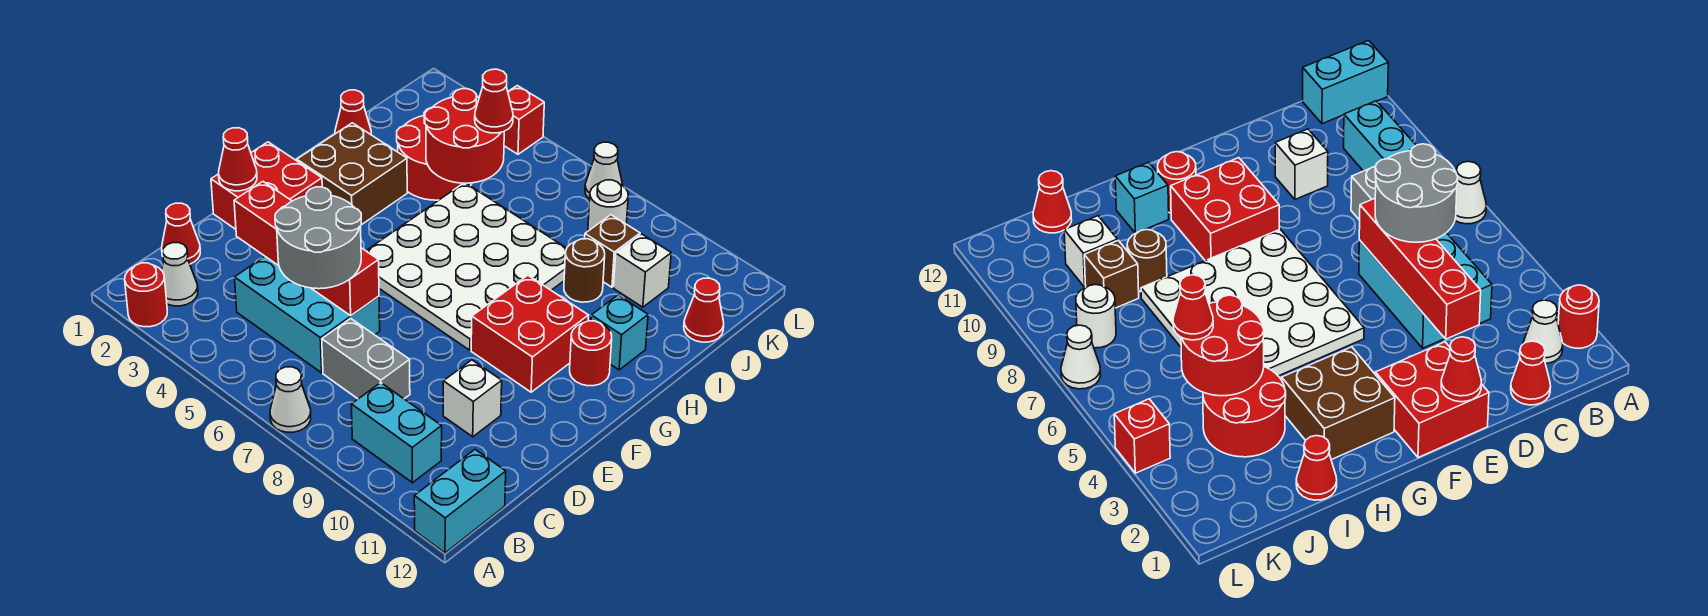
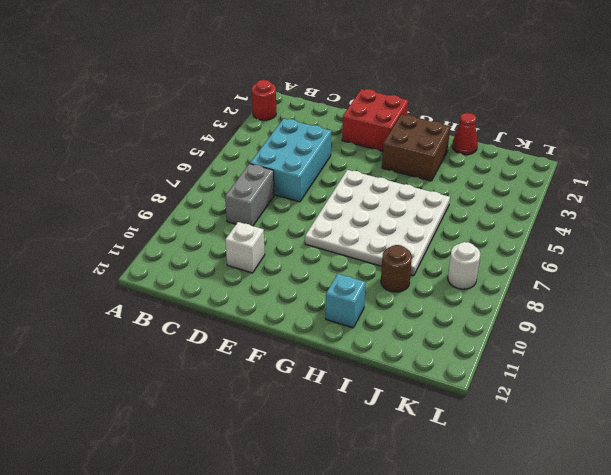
none -> white 1x1 cone [270,367,311,432]
none -> cyan 1x2 brick [414,450,506,553]
none -> white 1x1 cone [162,243,198,306]

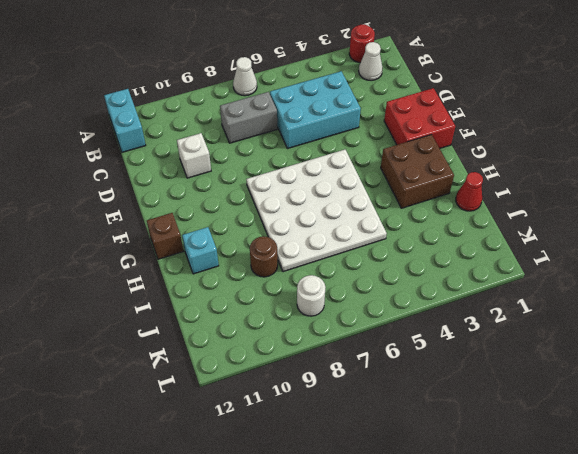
brown 1x1 brick [147,213,183,259] -> brown 1x1 brick moved to [585,215,640,287]
none -> cyan 1x2 brick [351,383,442,483]
none -> red 1x1 cone [162,203,200,264]
none -> red 2x2 brick [471,275,588,392]

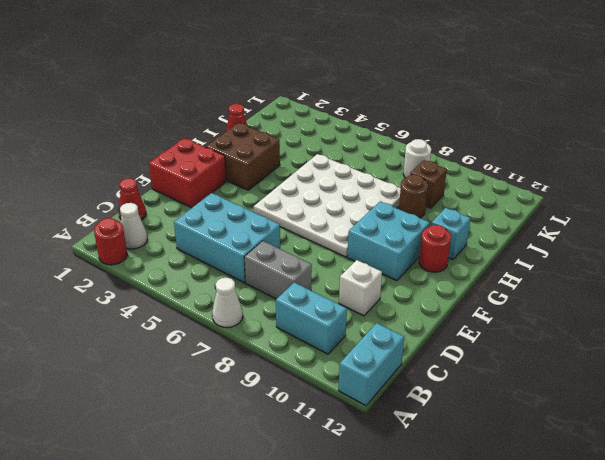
cyan 2x2 brick [347,202,430,281] -> red 2x2 brick [471,275,588,392]
none -> red 2x2 round brick [397,108,472,200]
none -> white 1x1 brick [614,234,671,307]
none -> red 1x1 cone [684,278,724,342]

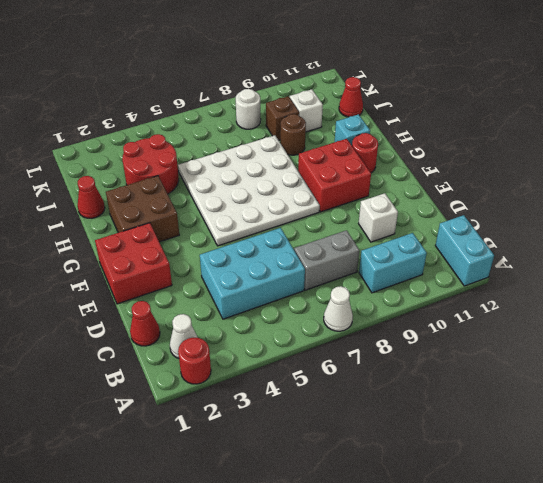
none -> red 1x1 brick [504,86,544,154]
none -> white 1x1 cone [585,142,623,199]
none -> red 1x4 brick [234,182,379,316]

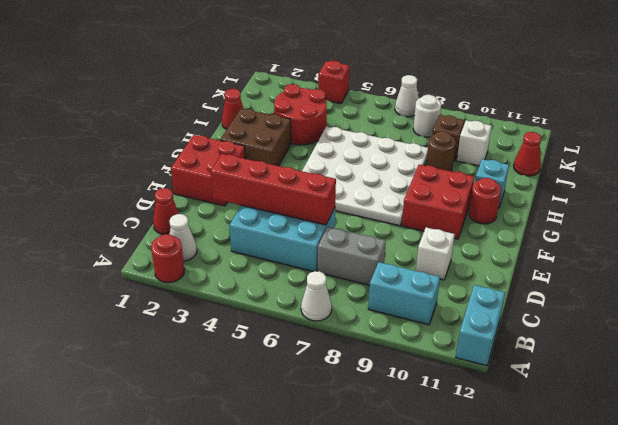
none -> red 1x1 cone [219,128,257,191]
none -> red 2x2 round brick [425,89,504,183]
none -> grey 2x2 round brick [275,187,361,289]

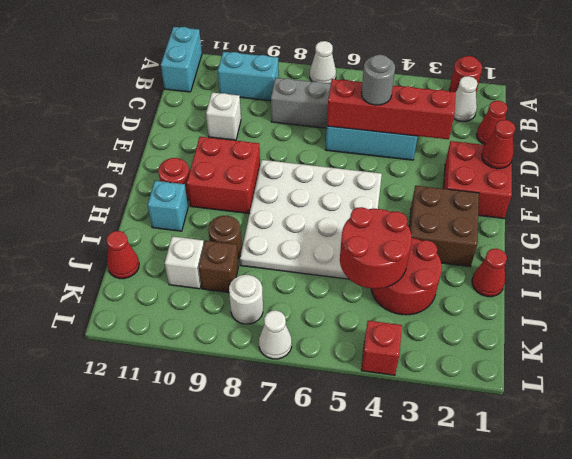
grey 1x1 round brick [361,55,395,105] -> grey 2x2 round brick [275,187,361,289]
none -> red 1x1 cone [475,69,513,133]

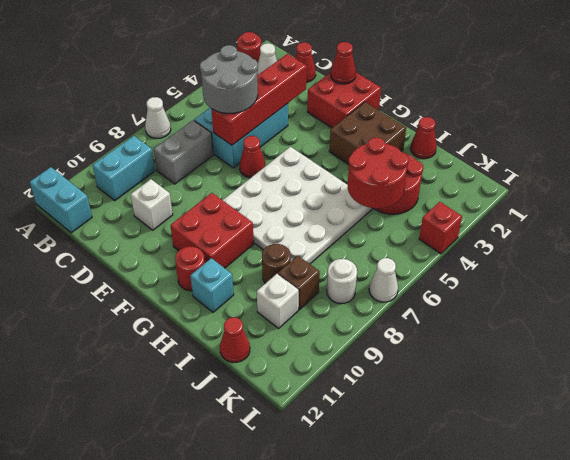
red 1x1 cone [240,136,265,178] -> red 1x1 cone moved to [475,69,513,133]

